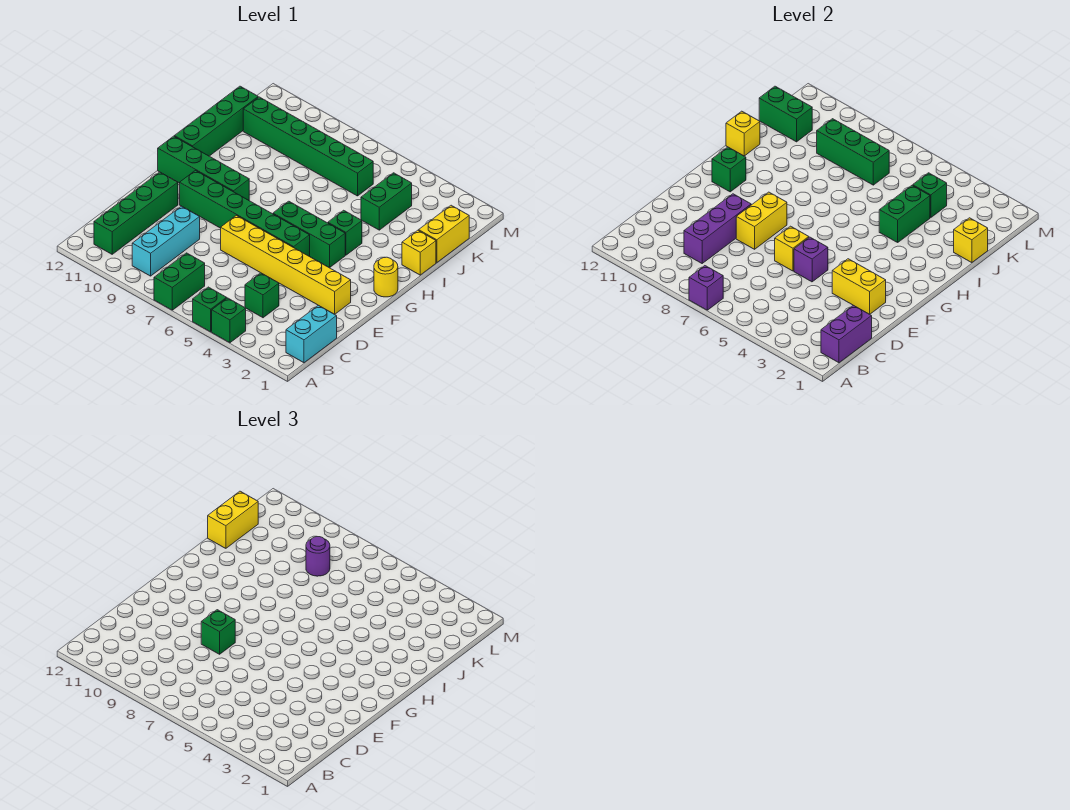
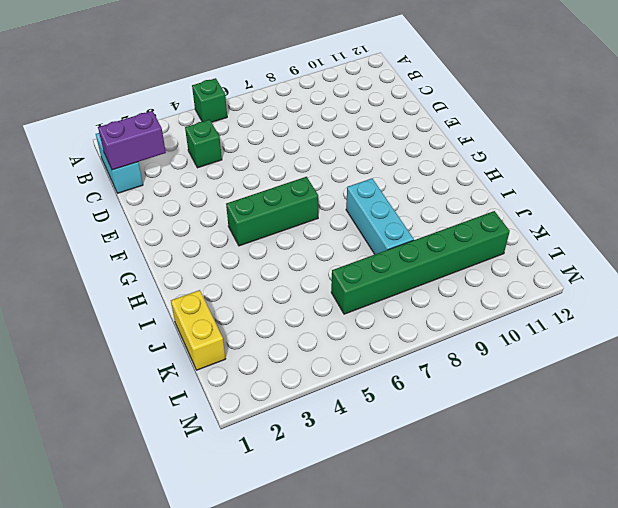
purple 1x2 brick [98,111,166,170] -> purple 1x2 brick turned to [821,305,872,363]
cyan 1x3 brick [346,178,414,254] -> cyan 1x3 brick moved to [132,206,200,276]
none -> green 1x1 brick [212,298,246,343]
none -> green 1x2 brick [154,253,205,310]
none -> green 1x4 brick [94,172,178,254]
none -> yellow 1x6 brick [221,215,351,314]

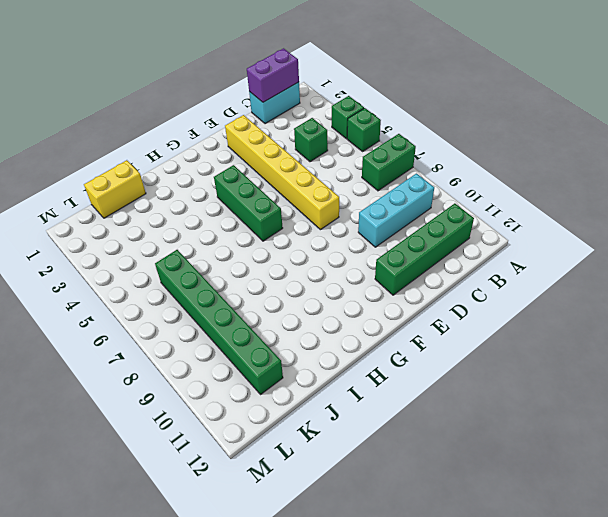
none -> green 1x6 brick [180,170,310,256]
none -> yellow 1x1 round brick [374,257,398,297]
none -> green 1x4 brick [158,136,249,200]
none -> green 1x1 brick [328,210,362,255]

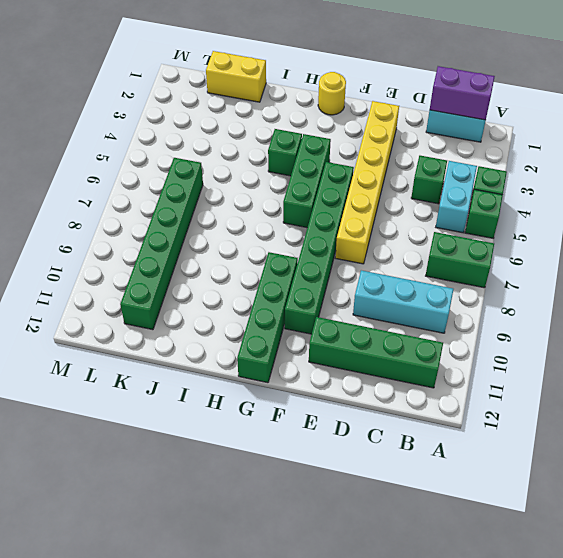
cyan 1x2 brick [436,161,477,233] -> none
none -> green 1x4 brick [174,86,258,156]
none -> yellow 1x1 brick [402,230,436,275]
none -> green 1x2 brick [361,173,412,230]
none -> purple 1x1 brick [689,266,723,310]

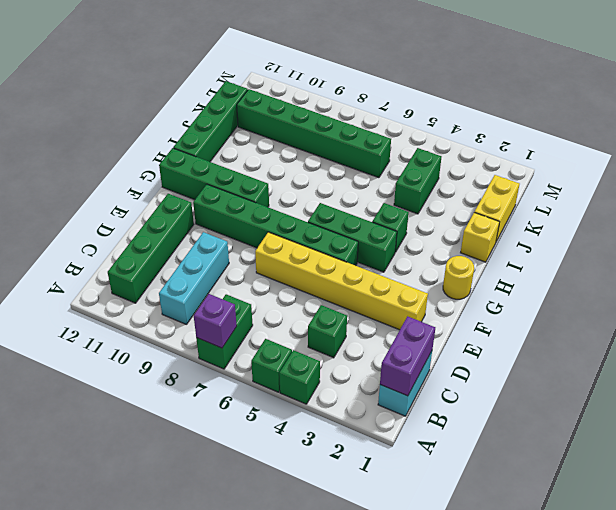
none -> purple 1x3 brick [684,194,751,263]
none -> yellow 1x2 brick [832,259,886,314]
none -> purple 1x1 brick [794,237,828,282]
none -> yellow 1x1 brick [775,226,809,271]

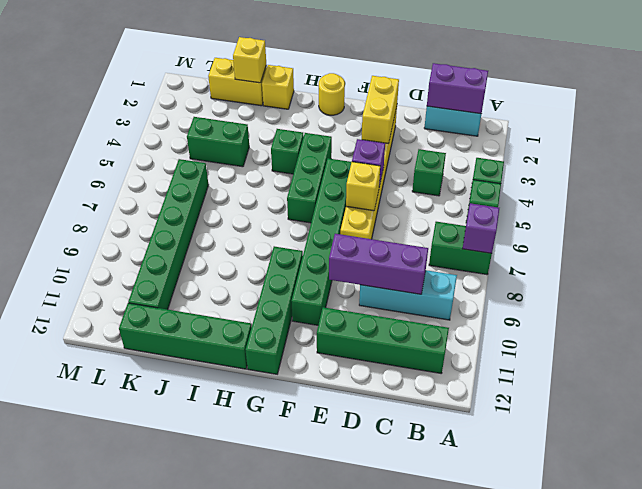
none -> yellow 1x2 brick [736,192,787,249]
none -> green 1x1 brick [712,147,746,192]
none -> green 1x2 brick [879,185,930,242]
none -> yellow 1x1 brick [726,111,760,156]

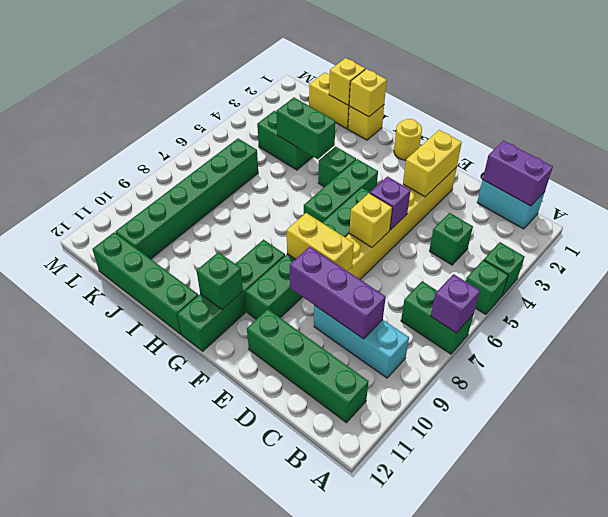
yellow 1x1 brick [349,69,387,117] -> yellow 1x1 brick moved to [726,111,760,156]
none -> green 1x1 brick [913,173,947,218]
none -> green 1x3 brick [817,119,889,185]
none -> green 1x2 brick [759,86,812,142]
none -> green 1x1 brick [201,610,235,654]

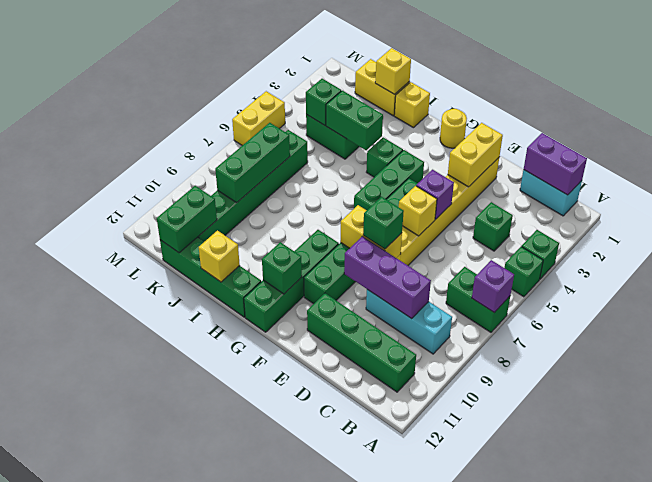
yellow 1x2 brick [232,91,285,145] -> yellow 1x2 brick turned to [208,491,258,548]
none -> purple 1x1 round brick [306,537,330,576]

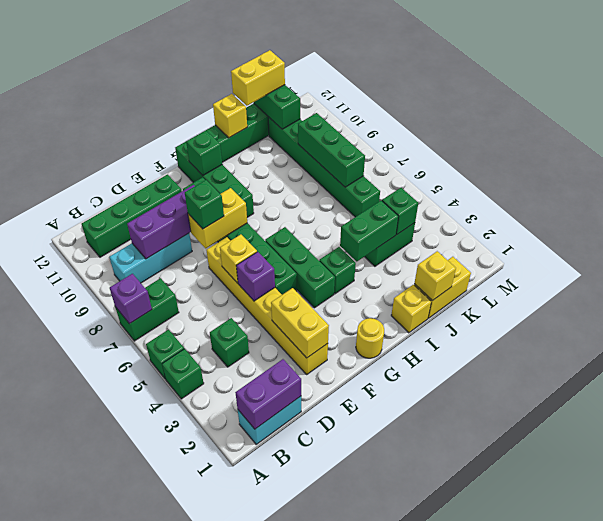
none -> purple 1x1 round brick [306,537,330,576]

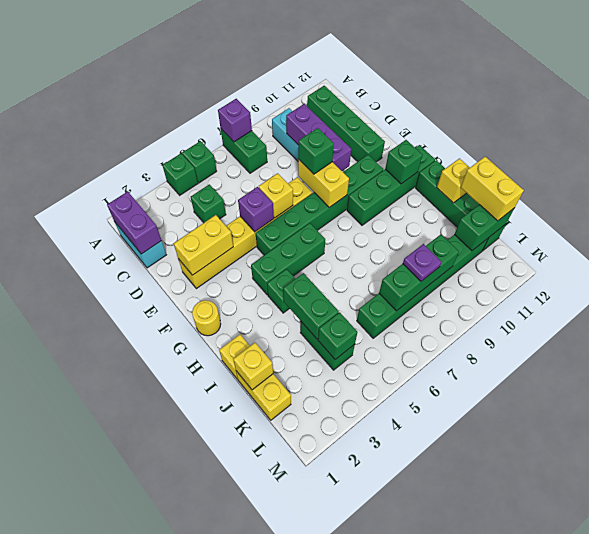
purple 1x1 plate [403,244,442,281] -> purple 1x1 round brick [306,537,330,576]

